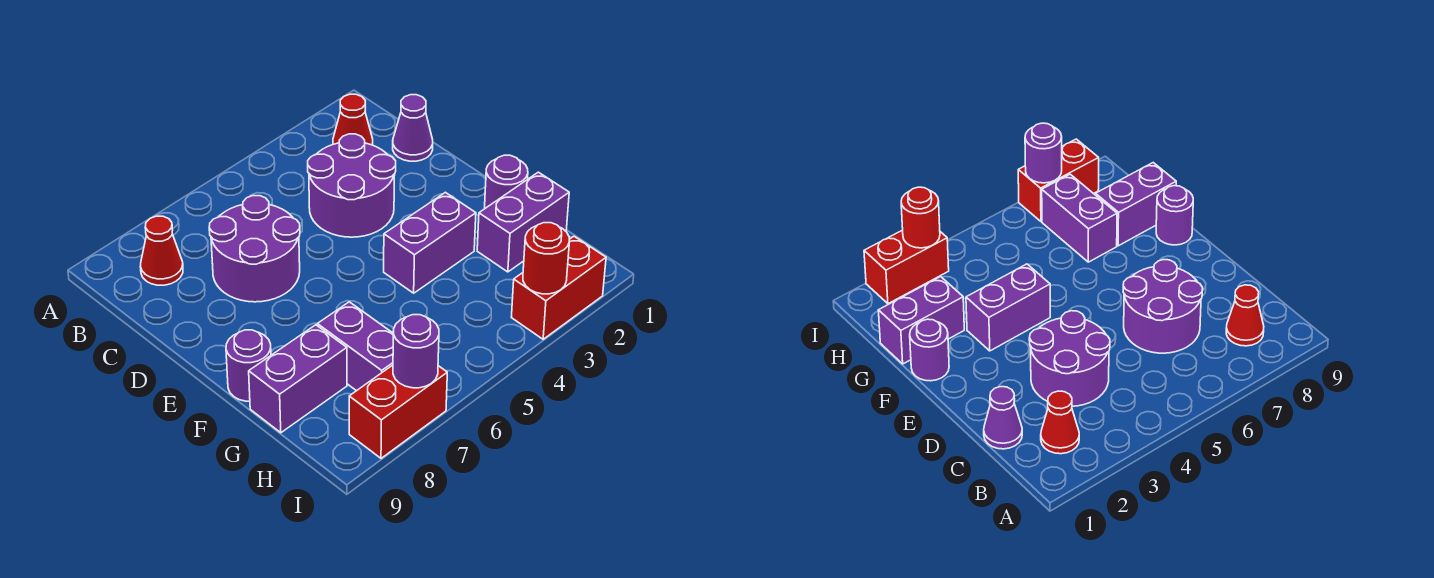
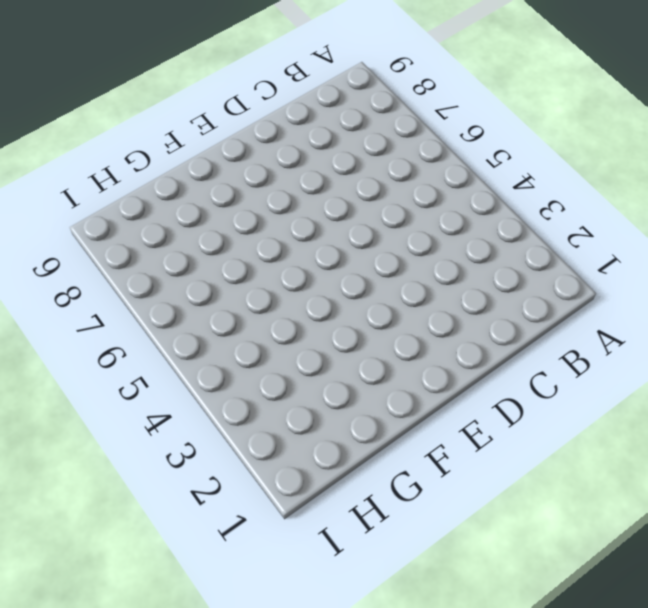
none -> red 1x1 cone [333,94,373,145]
none -> red 1x1 cone [140,216,183,285]
none -> purple 1x1 cone [393,95,433,161]

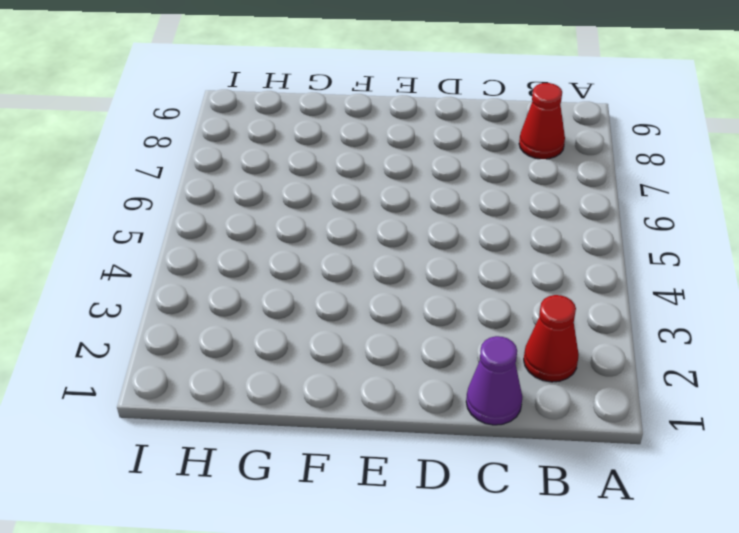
none -> purple 2x2 round brick [308,134,396,237]
none -> purple 2x2 round brick [209,196,300,302]
none -> purple 1x1 round brick [485,155,528,208]

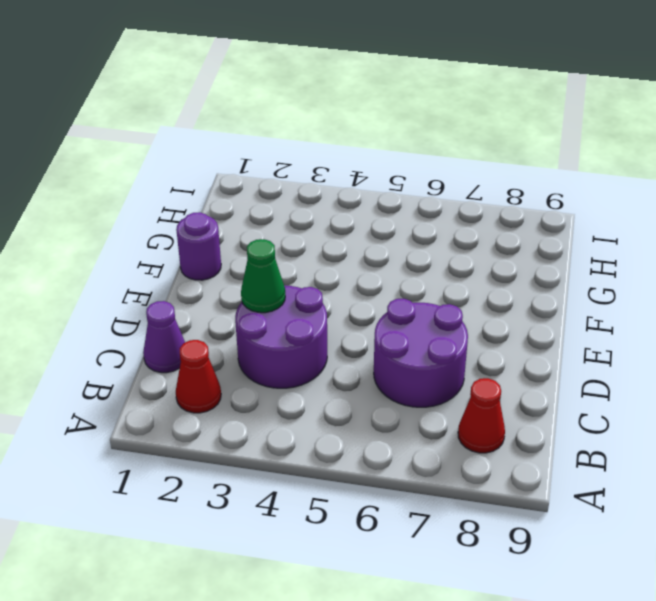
green 1x1 cone [241,239,285,313] -> none
none -> purple 1x2 brick [384,192,476,293]
none -> purple 1x1 round brick [226,330,271,401]
none -> purple 1x2 brick [477,172,569,272]

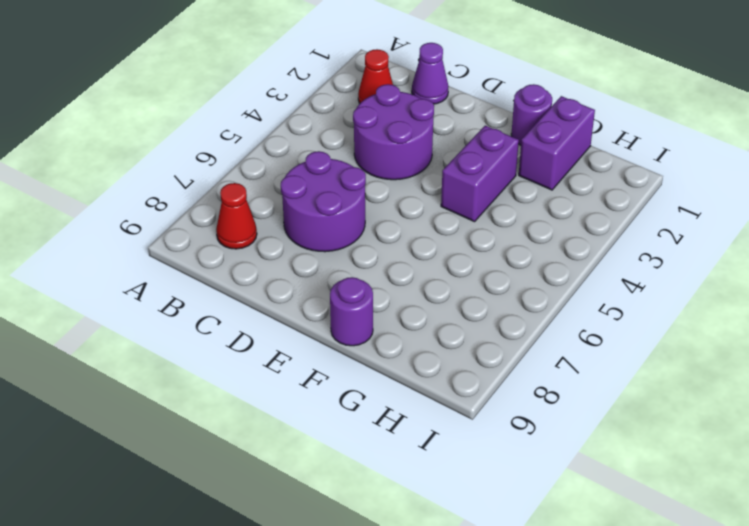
none -> purple 1x2 brick [317,302,393,391]
none -> purple 1x2 brick [249,325,347,433]
none -> red 1x2 brick [511,236,606,339]

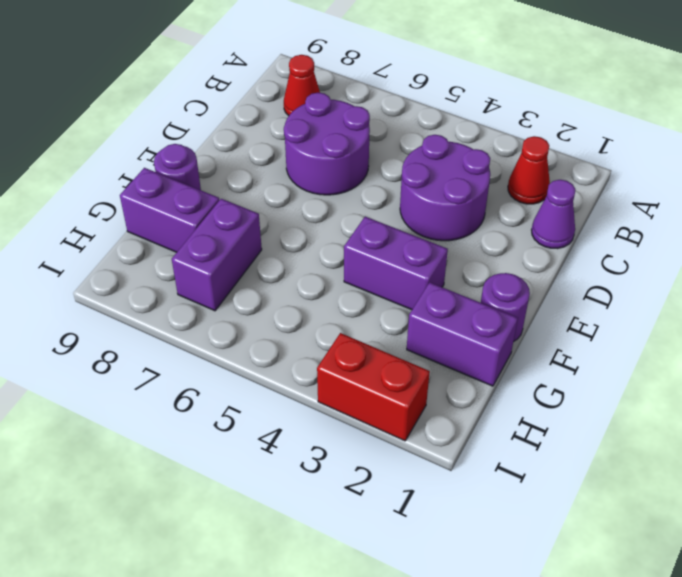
none -> red 1x2 brick [349,365,447,458]
none -> red 1x1 round brick [523,223,570,294]
none -> purple 1x1 round brick [393,315,439,388]

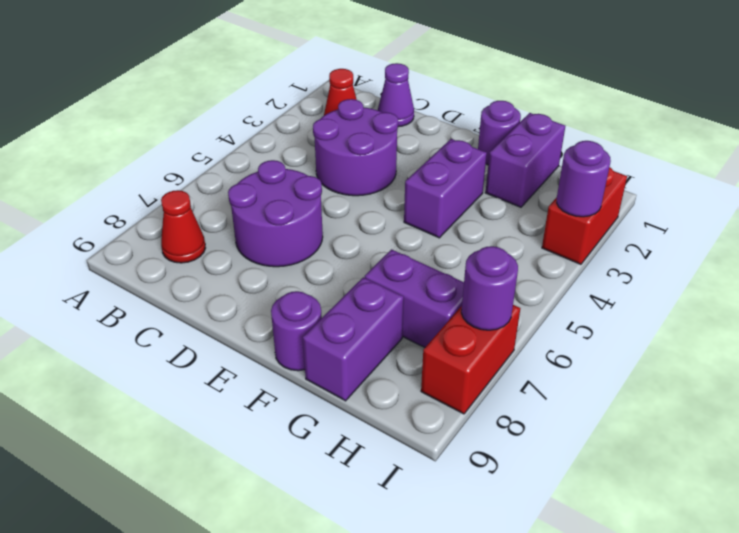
purple 1x1 round brick [557,141,611,217] -> red 1x1 round brick [523,223,570,294]

